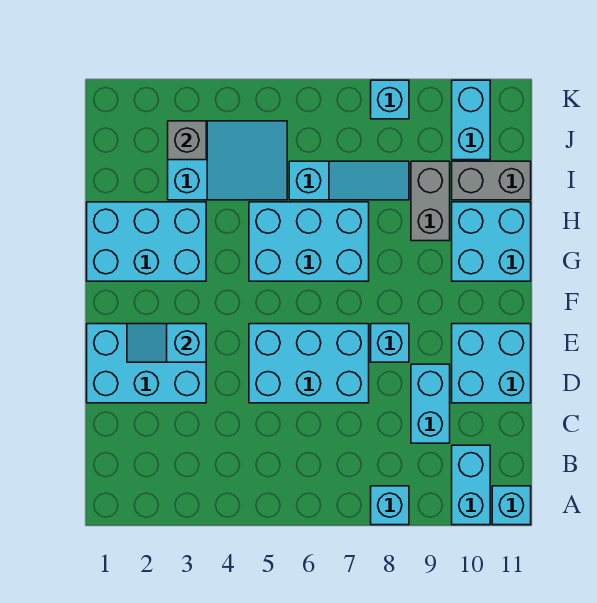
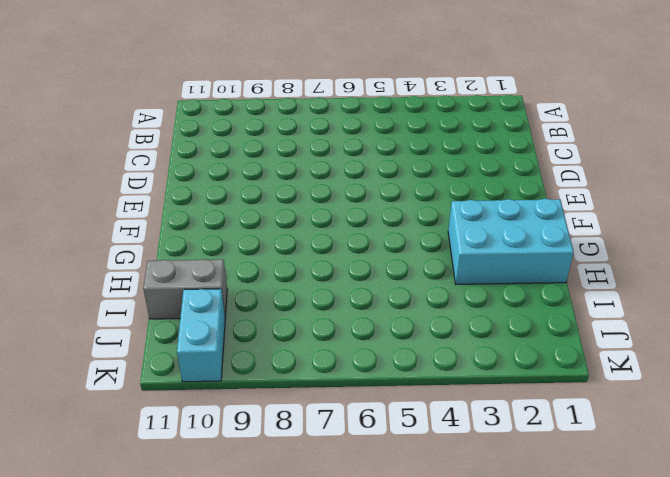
none -> cyan 1x1 brick [371,486,409,525]
none -> cyan 1x2 brick [452,445,490,525]
none -> cyan 1x1 brick [492,486,531,525]

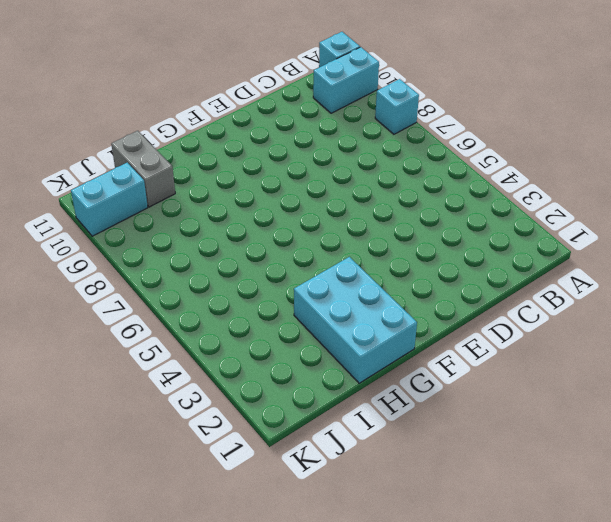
none -> cyan 1x2 brick [411,364,450,443]
none -> cyan 2x3 brick [87,324,206,403]
none -> cyan 2x3 brick [249,324,369,403]

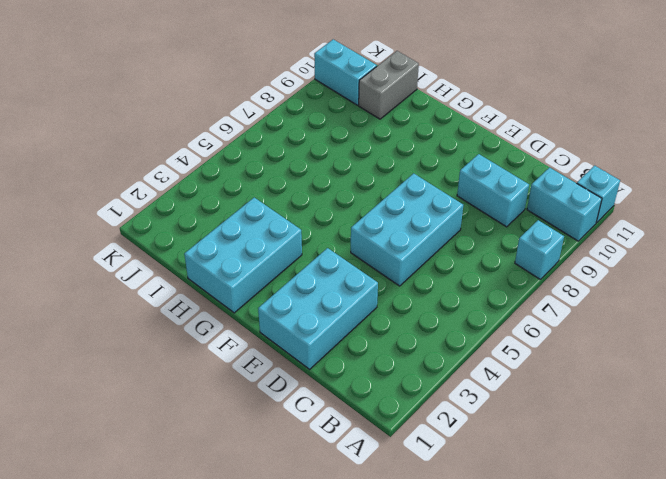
none -> cyan 2x2 brick [452,324,531,403]
none -> cyan 1x1 brick [371,324,409,362]
none -> cyan 2x3 brick [249,202,369,281]

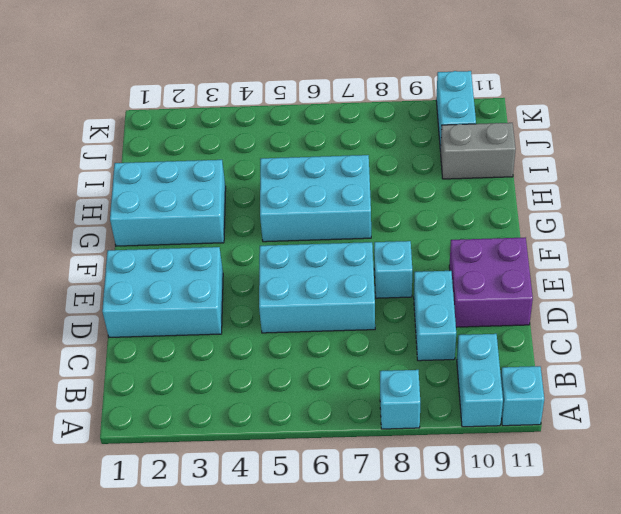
purple 2x2 brick [449,237,533,327] -> cyan 2x2 brick [452,324,531,403]
none -> cyan 2x2 brick [452,202,531,281]
none -> grey 1x2 brick [411,161,450,241]
none -> cyan 2x3 slope [168,121,287,200]

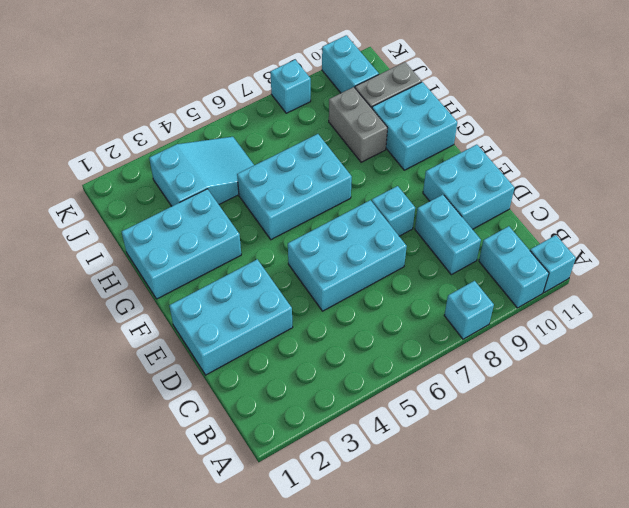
none -> cyan 1x3 slope [289,161,409,200]
none -> cyan 1x2 slope [127,324,206,362]
none -> grey 1x1 brick [168,121,206,160]

